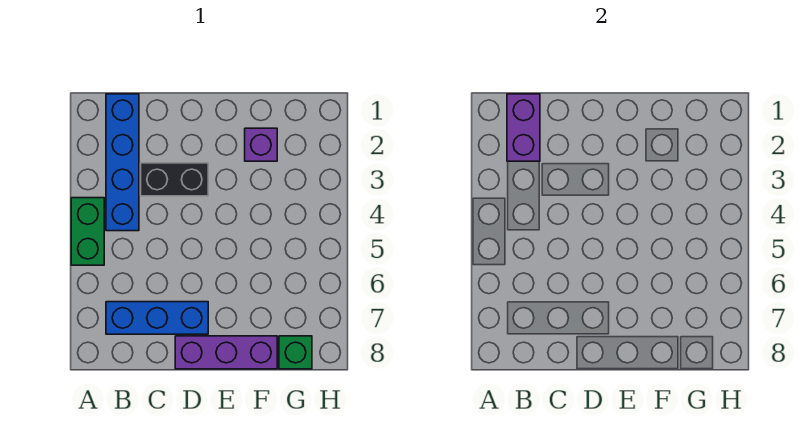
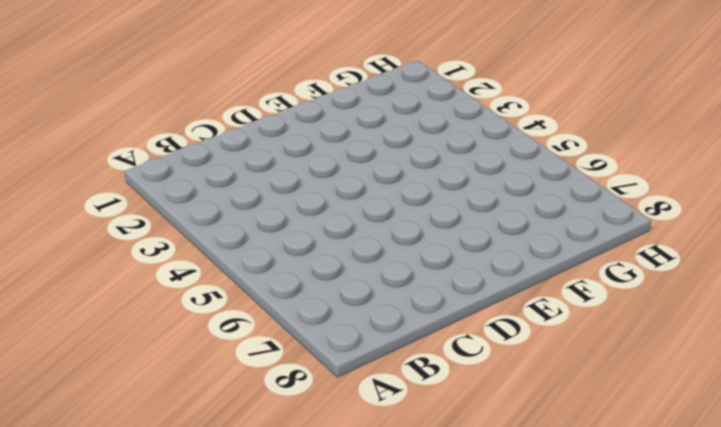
none -> green 1x2 brick [71,198,104,265]
none -> blue 1x4 brick [106,94,139,231]

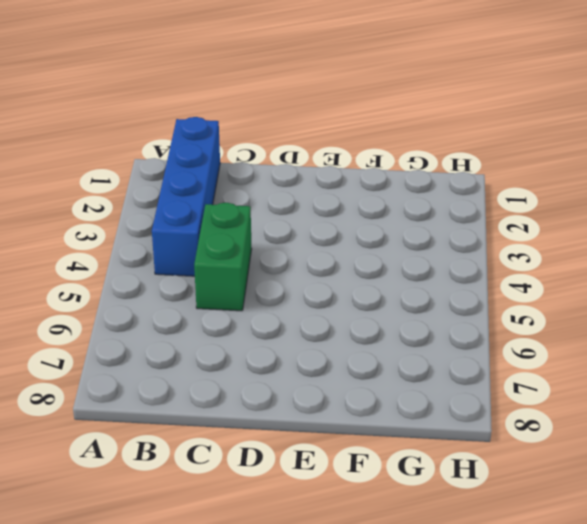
green 1x2 brick [194,203,252,311] -> green 1x2 brick moved to [71,198,104,265]
none -> blue 1x3 brick [106,302,208,334]
none -> black 1x2 brick [141,163,208,196]

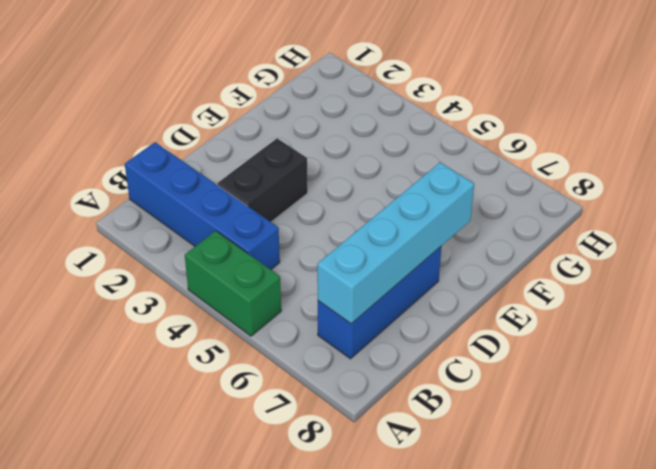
cyan 1x4 brick [317,162,474,324] -> none
none -> purple 1x3 brick [175,336,277,369]
none -> purple 1x1 brick [245,128,277,161]

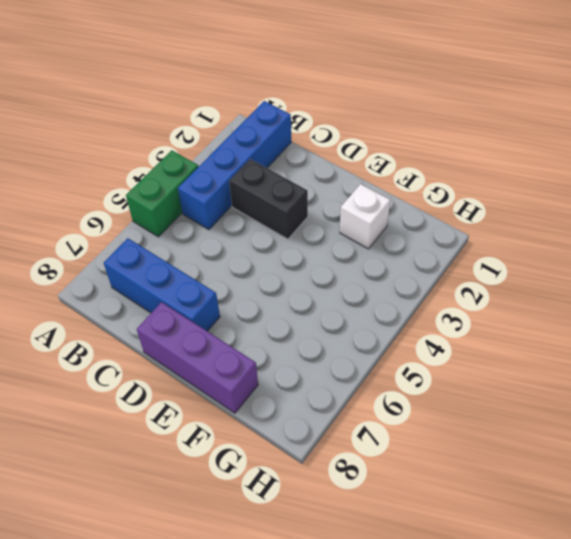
white 1x1 brick [340,184,390,249] -> purple 1x1 brick [245,128,277,161]
none -> green 1x1 brick [279,336,312,369]
none -> purple 1x2 brick [507,94,540,161]

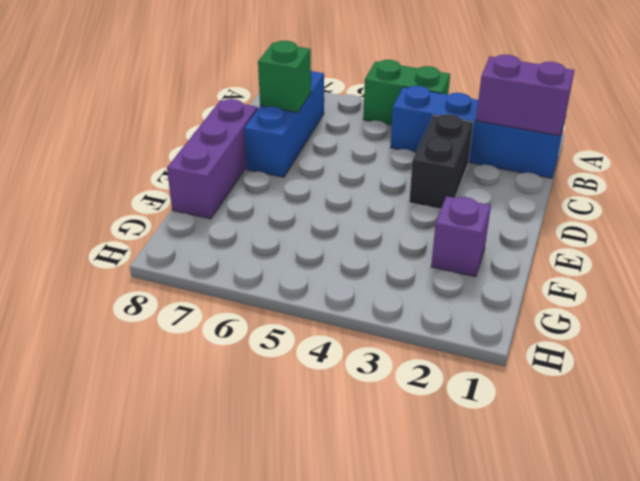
green 1x1 brick [258,41,311,112] -> green 1x1 brick moved to [279,336,312,369]

